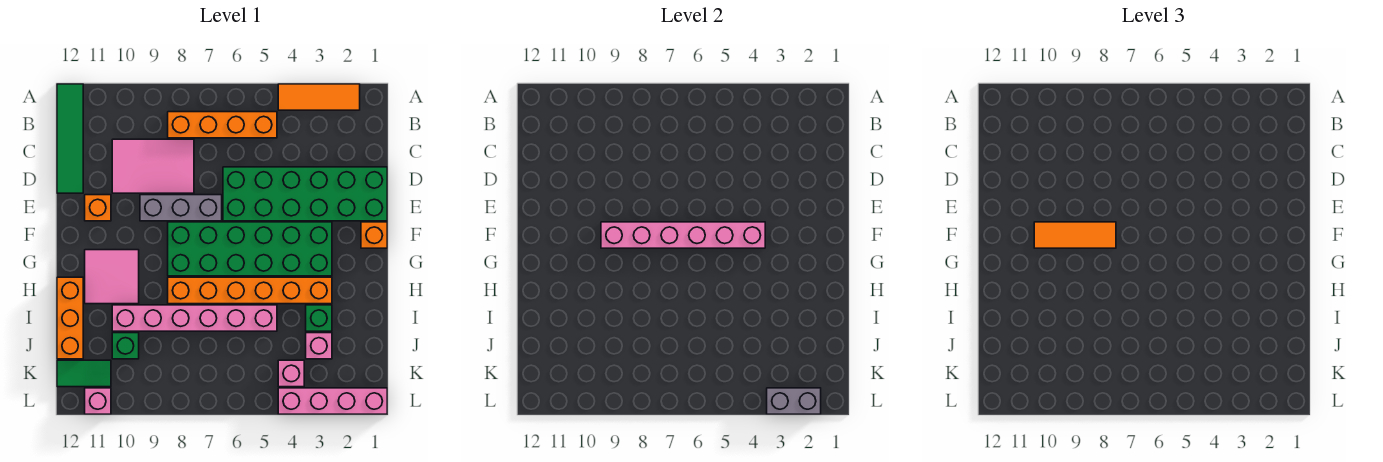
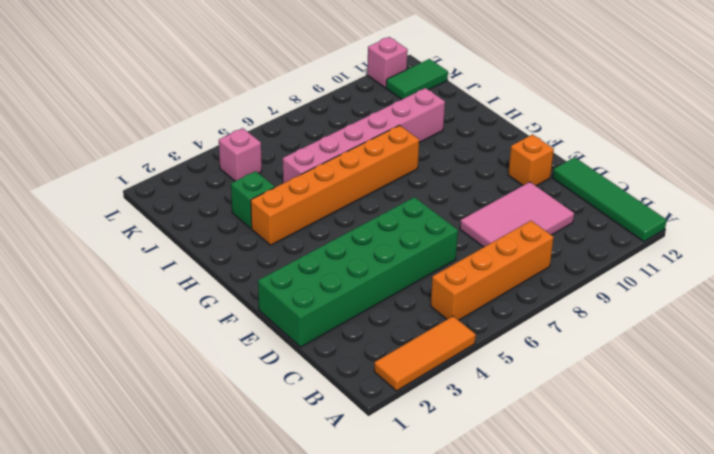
none -> grey 1x3 brick [140,195,222,221]
none -> orange 1x1 brick [361,222,387,248]
none -> green 2x6 brick [168,222,332,276]

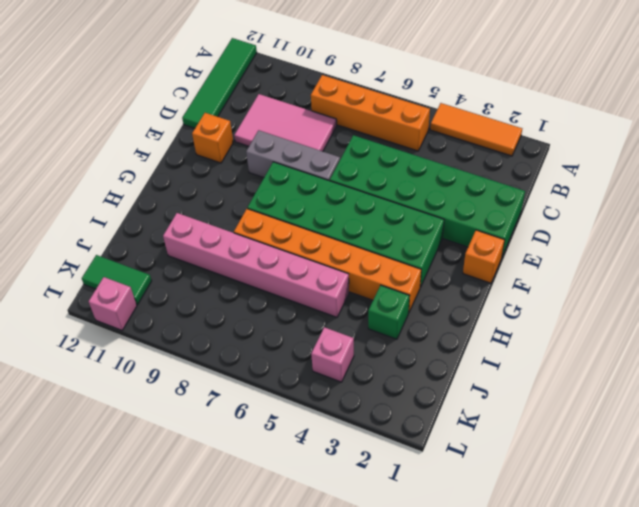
none -> pink 2x2 tile [85,250,139,304]
none -> orange 1x3 brick [57,277,83,359]
none -> pink 1x1 brick [306,333,332,359]

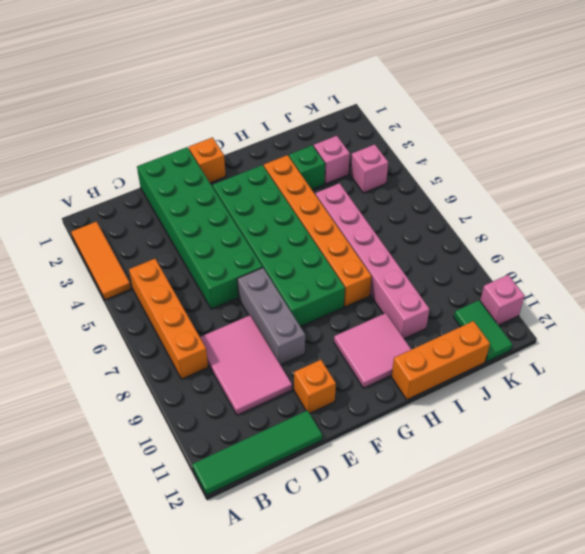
none -> green 1x1 brick [112,333,139,359]
none -> pink 1x4 brick [278,388,387,414]
none -> pink 1x6 brick [601,222,765,248]

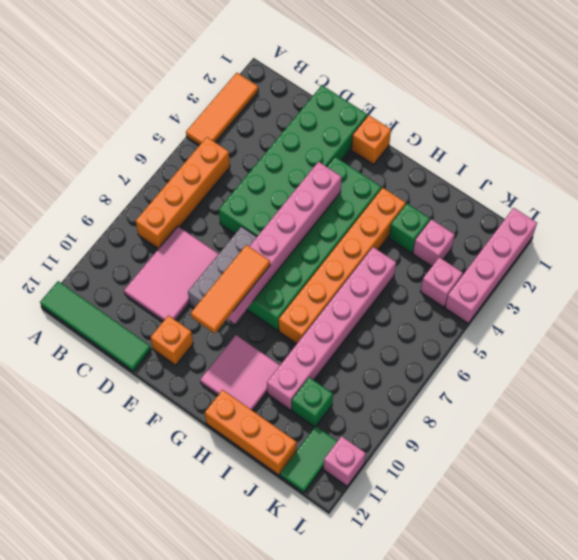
none -> grey 1x2 brick [767,388,821,414]

